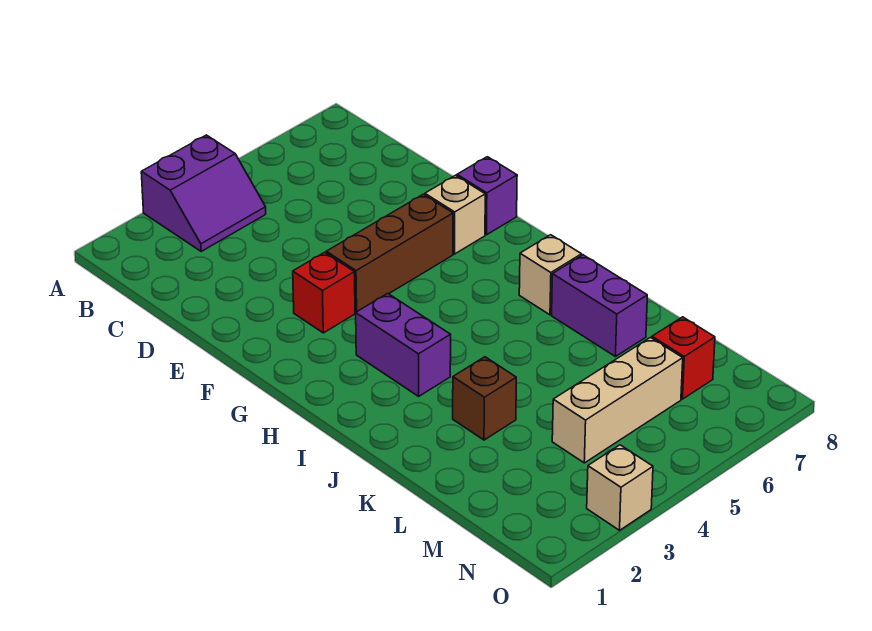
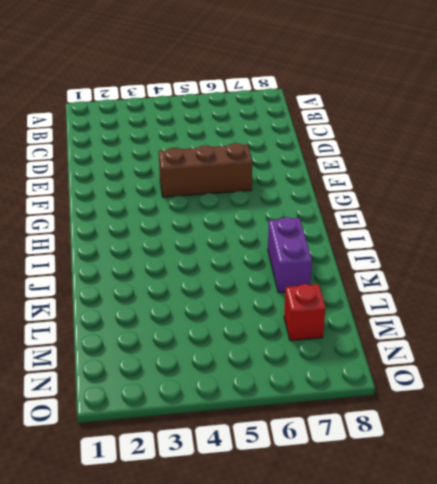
none -> purple 2x2 slope [141,135,266,251]
none -> red 1x1 brick [293,252,355,333]
none -> tan 1x1 brick [425,175,485,254]

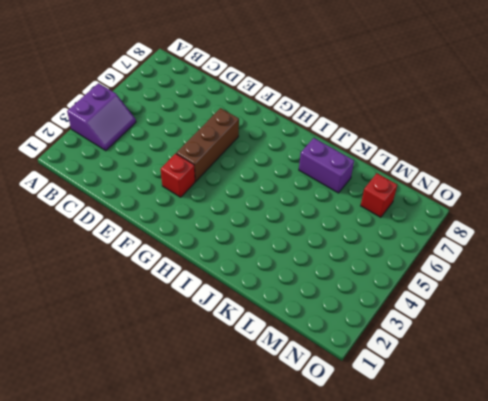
none -> tan 1x1 brick [425,175,485,254]
none -> purple 1x1 brick [457,157,517,235]
none -> purple 1x2 brick [356,293,451,396]

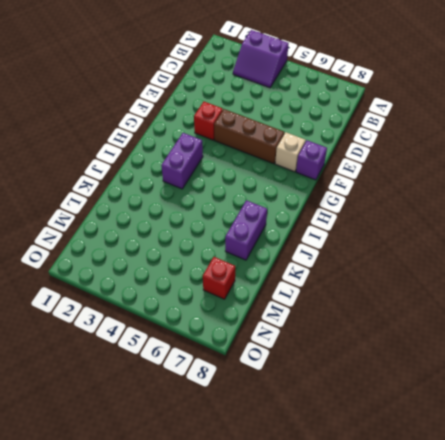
none -> tan 1x1 brick [519,235,582,315]
none -> brown 1x1 brick [453,357,516,440]
none -> tan 1x3 brick [552,338,683,463]

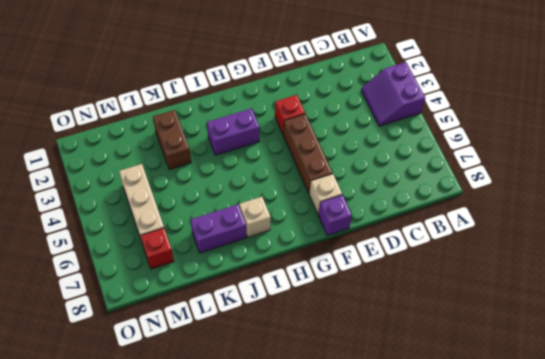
brown 1x2 brick [153,110,191,169] -> brown 1x1 brick [453,357,516,440]
none -> tan 1x1 brick [587,445,653,530]

